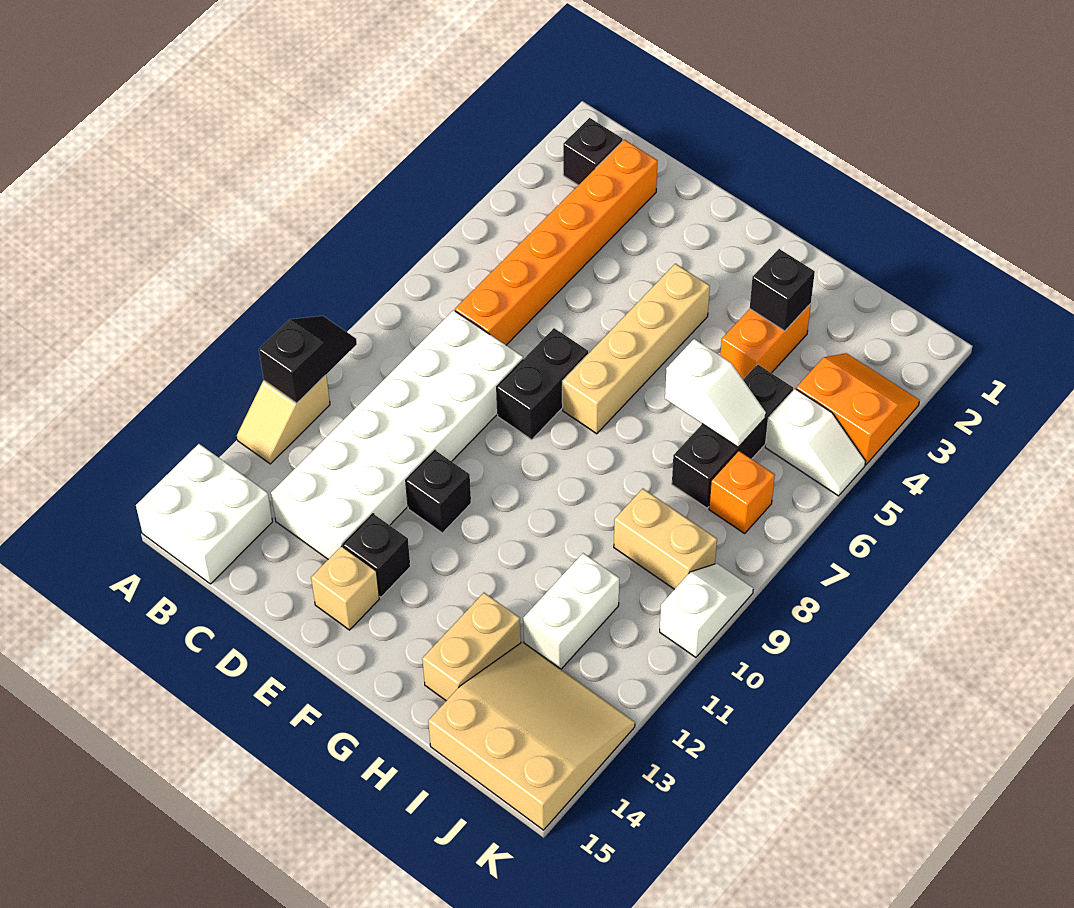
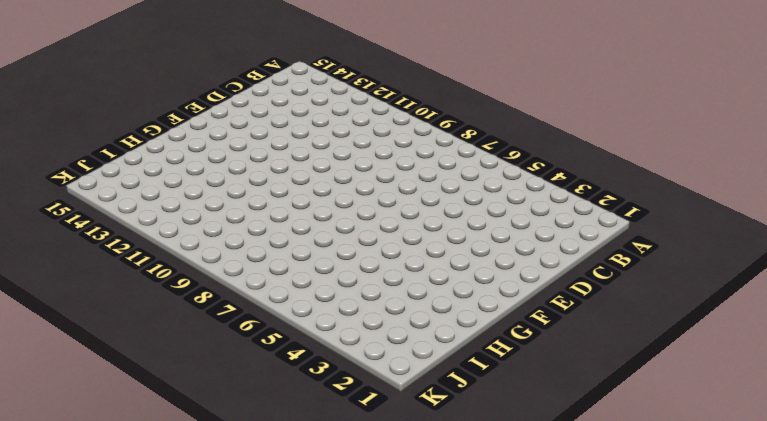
none -> tan 1x2 slope [237,375,330,464]
none -> white 2x2 brick [136,444,273,584]
none -> black 1x1 brick [563,118,623,185]

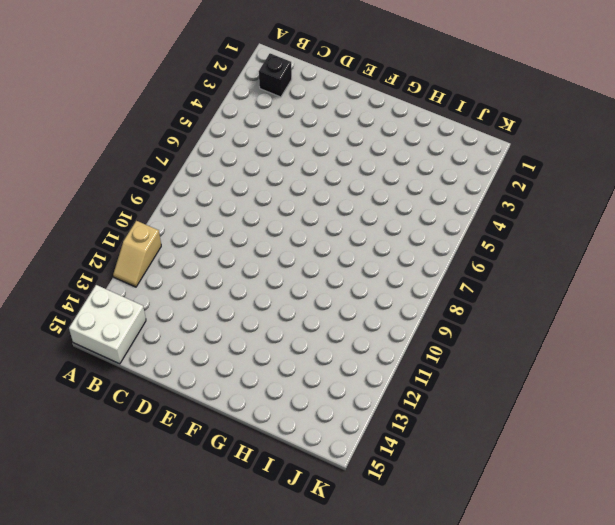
none -> orange 1x6 brick [455,140,657,345]
none -> white 2x6 brick [271,310,523,559]
none -> black 1x2 brick [497,328,588,440]

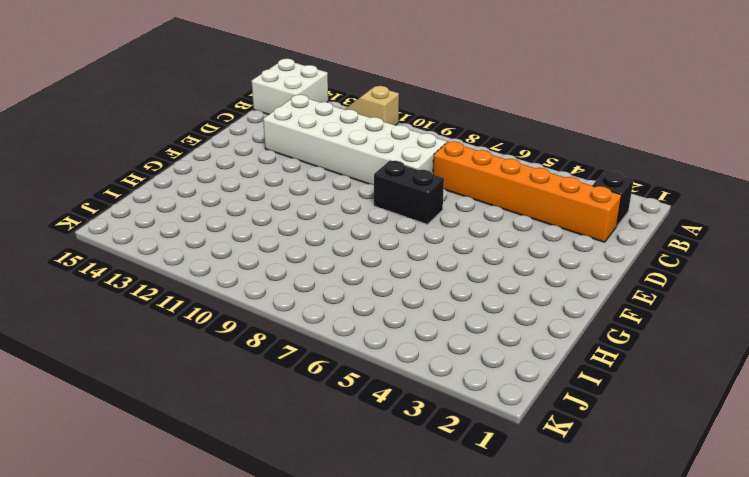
none -> black 1x1 brick [406,450,471,533]
none -> black 1x1 brick [343,514,410,597]
none -> tan 1x1 brick [311,546,379,630]

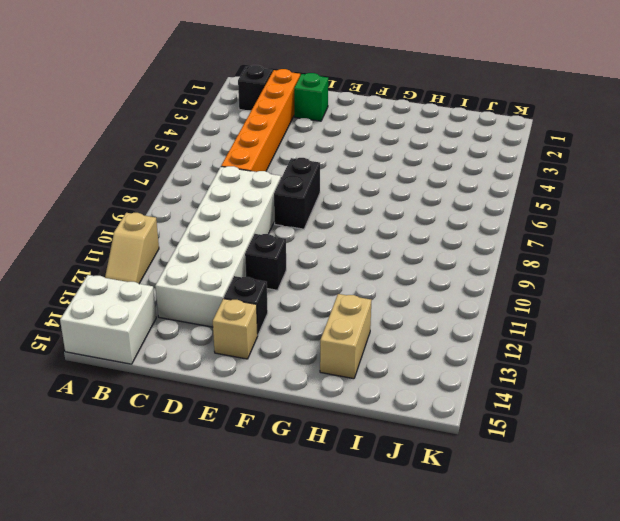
green 1x1 brick [294,73,328,121] -> none
none -> tan 1x4 brick [562,264,710,434]
none -> orange 1x2 brick [720,304,811,379]
none -> black 1x3 brick [672,364,793,508]

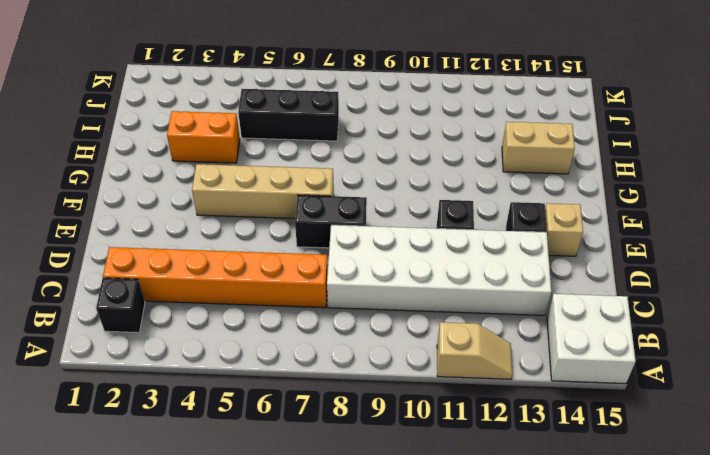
none -> tan 1x2 brick [614,489,717,589]
none -> white 1x2 brick [523,553,619,669]
none -> tan 3x3 slope [428,642,635,830]

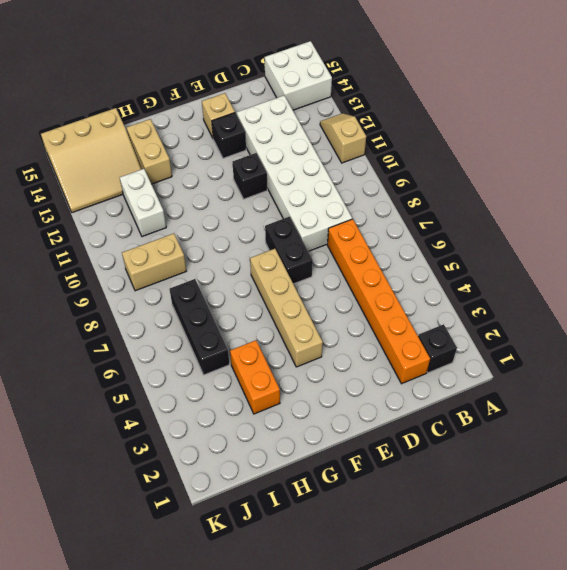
none -> orange 2x2 slope [796,353,919,465]
none -> white 1x2 slope [765,389,865,496]
none -> orange 1x1 brick [709,451,775,533]

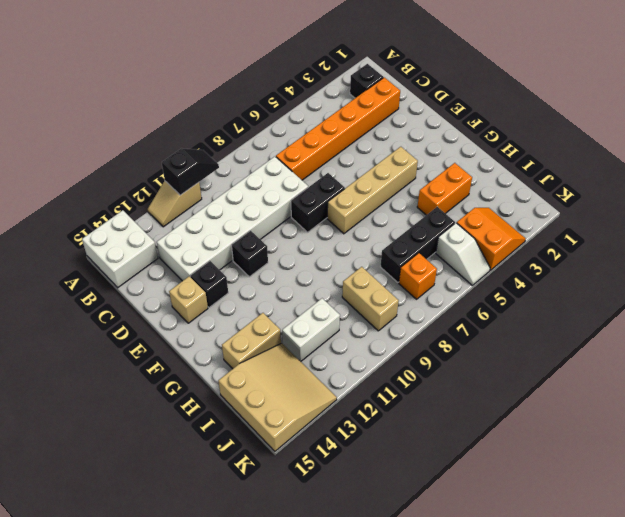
none -> white 1x2 slope [660,564,753,657]
none -> black 1x1 brick [750,249,815,331]
none -> white 1x2 slope [665,339,766,447]

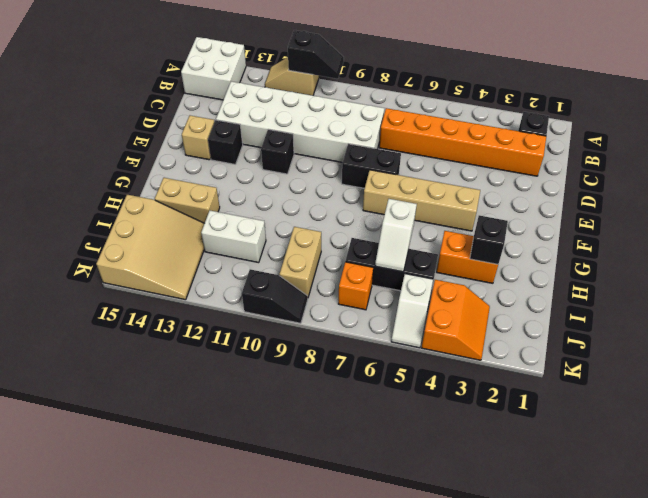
black 1x2 slope [242,269,308,323] -> white 1x2 slope [660,564,753,657]

